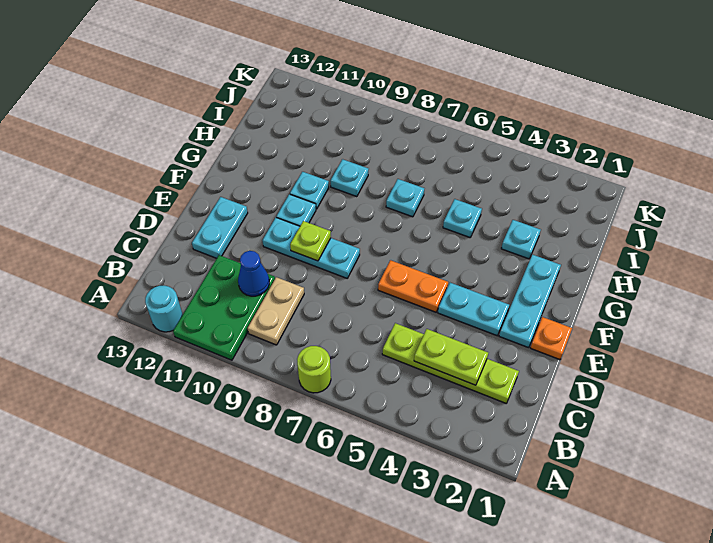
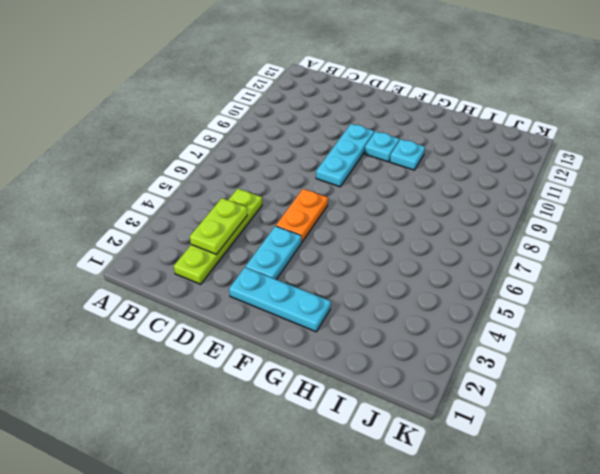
none -> lime 1x1 round brick [297,346,331,393]
none -> green 2x3 plate [173,255,275,360]
none -> cyan 1x1 round brick [145,286,183,332]

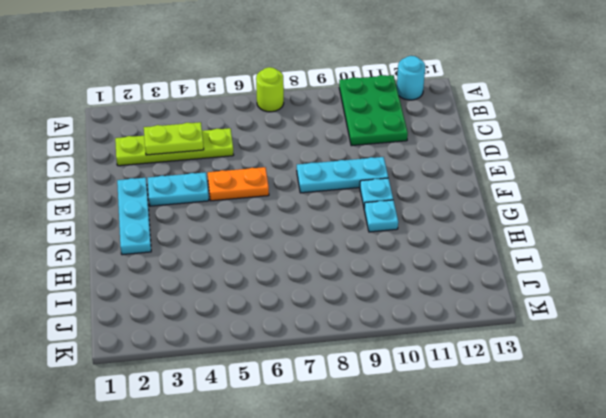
none -> tan 1x2 plate [248,277,304,345]
none -> cyan 1x2 plate [192,197,248,258]
none -> orange 1x1 plate [531,317,572,360]

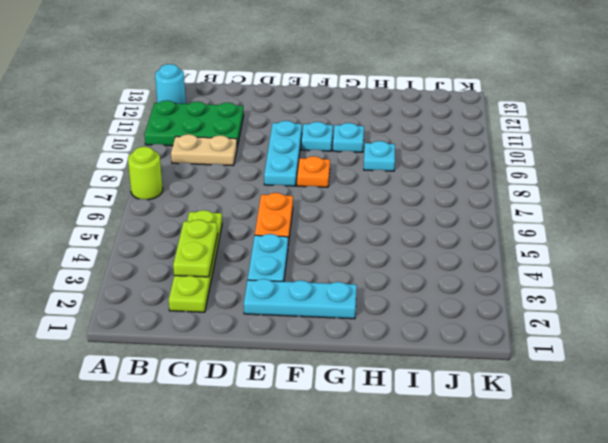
orange 1x1 plate [297,156,330,187] -> orange 1x1 plate moved to [531,317,572,360]
none -> cyan 1x2 plate [192,197,248,258]
none -> cyan 1x1 plate [501,220,541,259]
none -> cyan 1x1 plate [443,199,482,237]

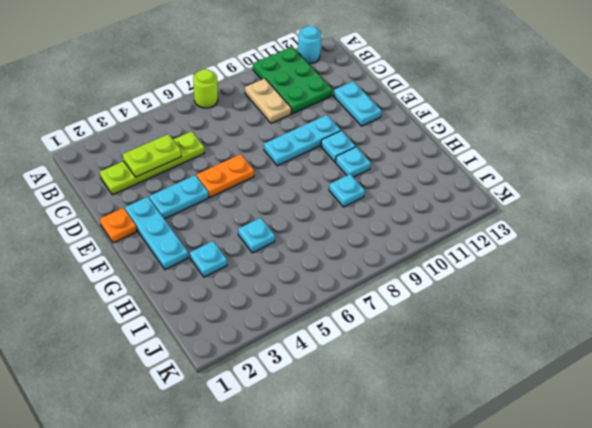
none -> cyan 1x1 plate [386,179,424,217]
none -> blue 1x1 cone [238,251,269,296]
none -> lime 1x1 plate [290,221,331,261]

